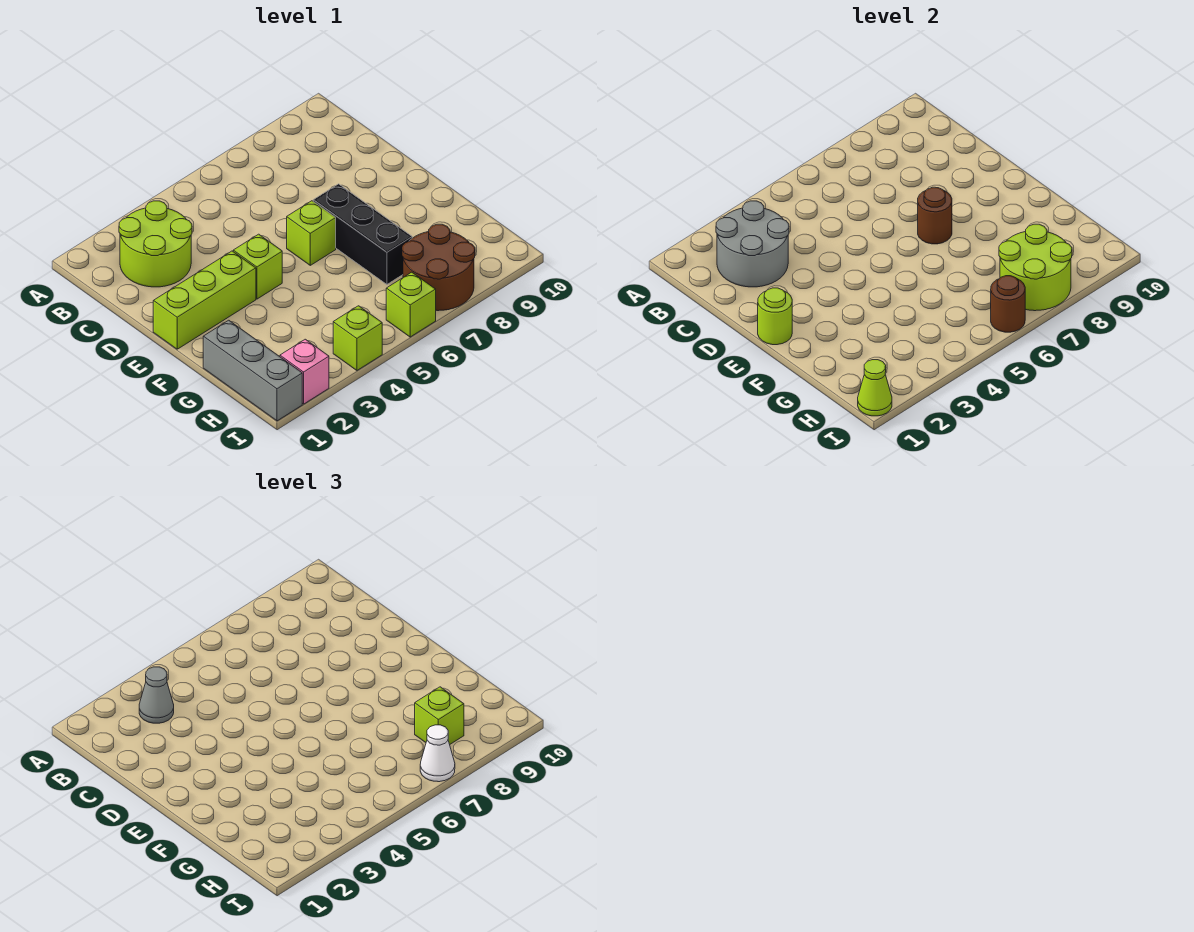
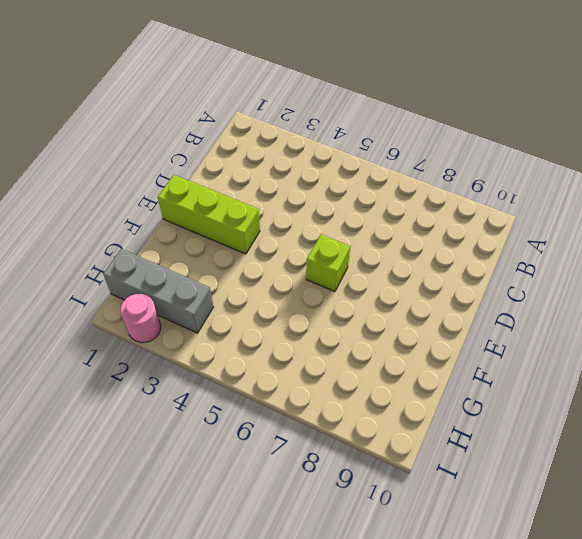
grey 1x3 brick [103,249,213,333] -> grey 1x3 brick turned to [203,320,302,421]
pink 1x1 round brick [120,294,161,343] -> pink 1x1 brick [280,339,329,404]
none -> lime 2x2 round brick [119,201,192,287]
none -> lime 1x1 brick [233,234,282,299]
none -> black 1x3 brick [313,184,412,284]

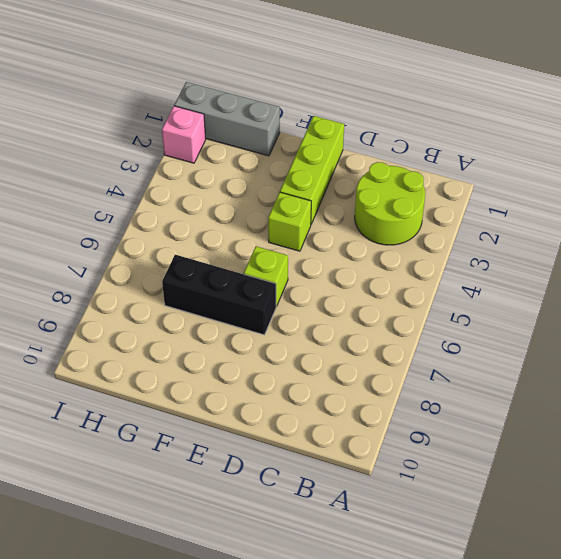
none -> brown 2x2 round brick [402,224,475,311]
none -> lime 1x1 brick [333,306,382,370]
none -> lime 1x1 brick [386,272,436,337]

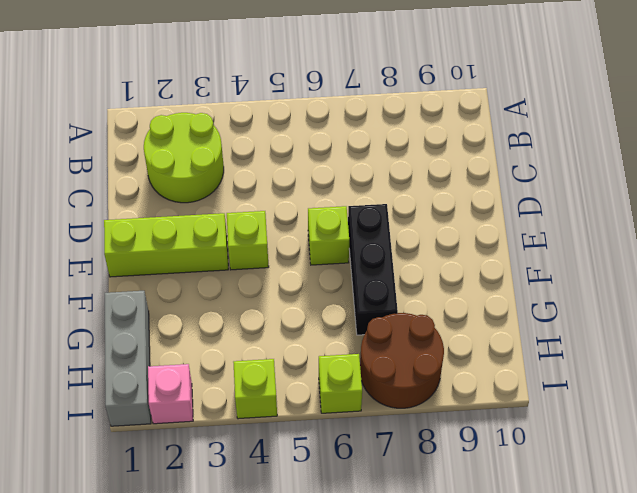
none -> grey 2x2 round brick [716,201,789,287]
none -> lime 1x1 round brick [758,288,792,345]
none -> brown 1x1 round brick [918,187,952,244]

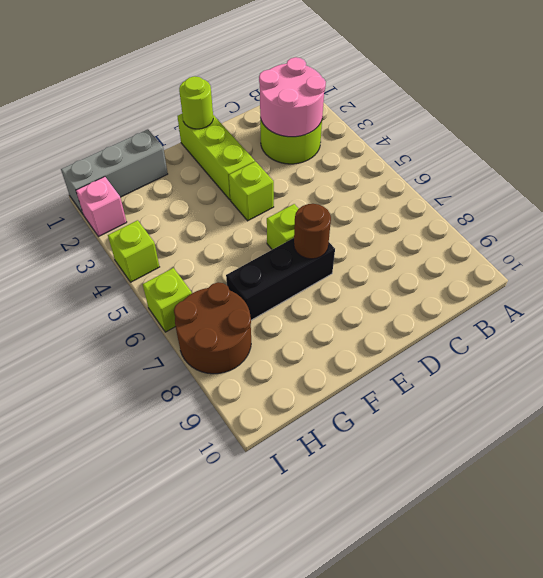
pink 2x2 round brick [259,57,326,137] -> grey 2x2 round brick [716,201,789,287]
none -> lime 2x2 round brick [999,224,1072,311]
none -> lime 1x1 cone [858,360,892,416]
none -> brown 1x1 round brick [991,276,1025,332]

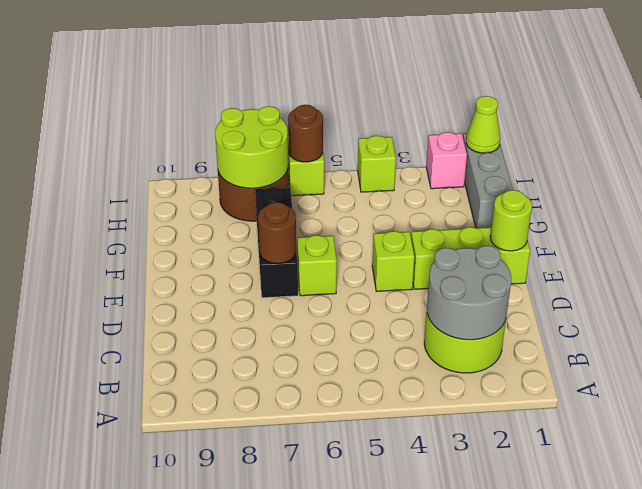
none -> grey 1x1 cone [139,667,174,723]
none -> lime 1x1 brick [415,687,464,744]
none -> white 1x1 cone [420,725,455,782]

